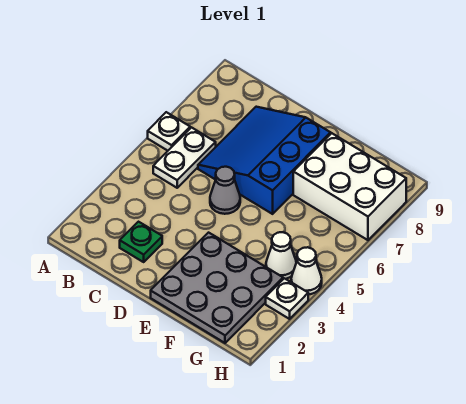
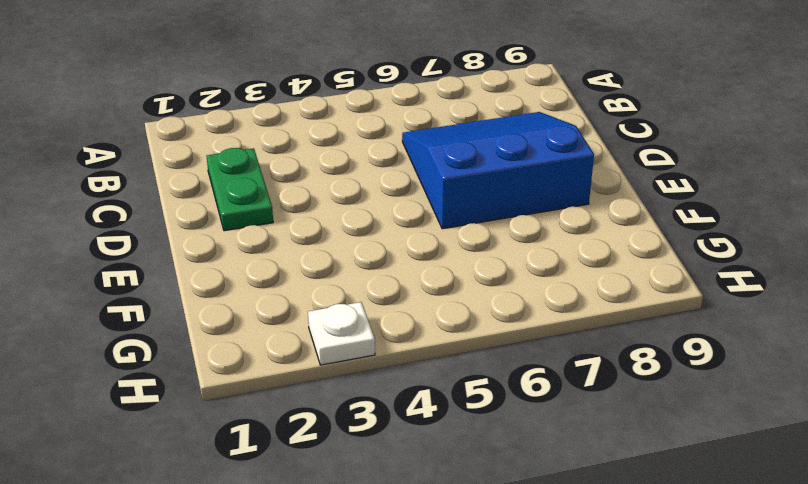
green 1x2 plate [207,148,273,231] -> green 1x1 plate [120,222,162,262]
none -> white 1x1 plate [148,112,190,151]
none -> white 1x2 plate [153,128,216,188]

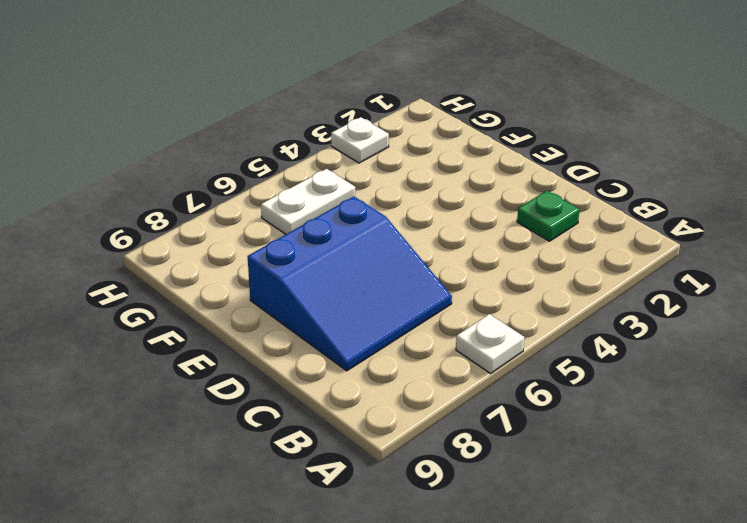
white 1x2 plate [261,169,355,234] -> white 1x2 plate moved to [153,128,216,188]
none -> grey 1x1 cone [210,167,240,214]
none -> grey 3x3 plate [151,233,283,343]

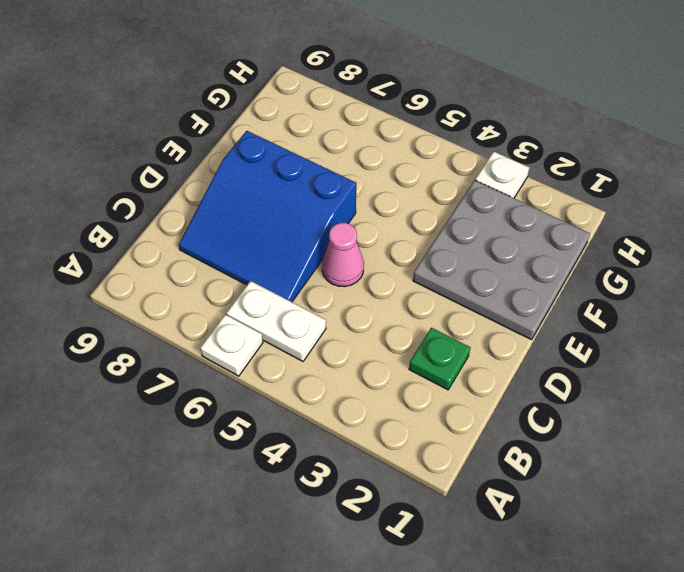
pink 1x1 cone [322,223,364,287] -> grey 1x1 cone [210,167,240,214]
none -> white 2x3 brick [293,133,406,240]
none -> white 1x1 cone [266,232,296,279]

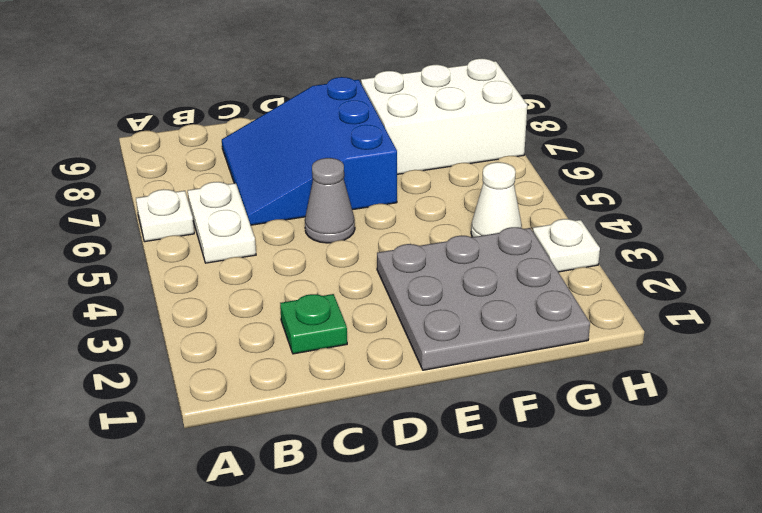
none -> white 1x1 cone [291,247,322,294]

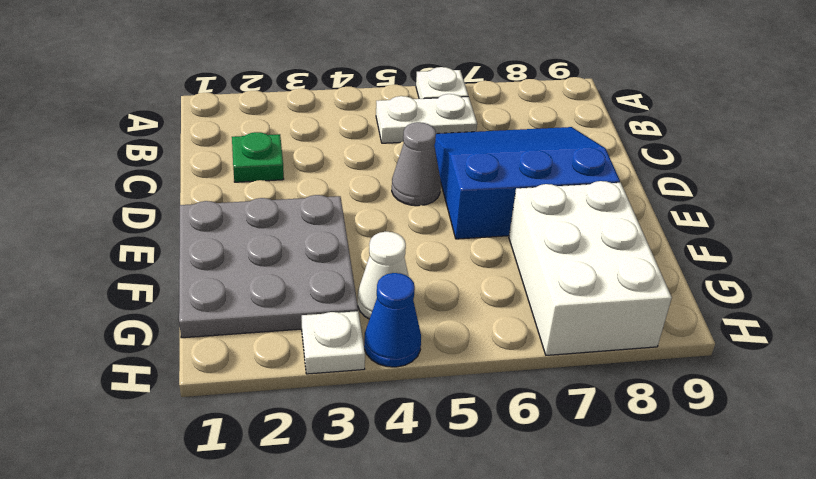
blue 1x1 cone [364,273,421,367] -> white 1x1 cone [291,247,322,294]

